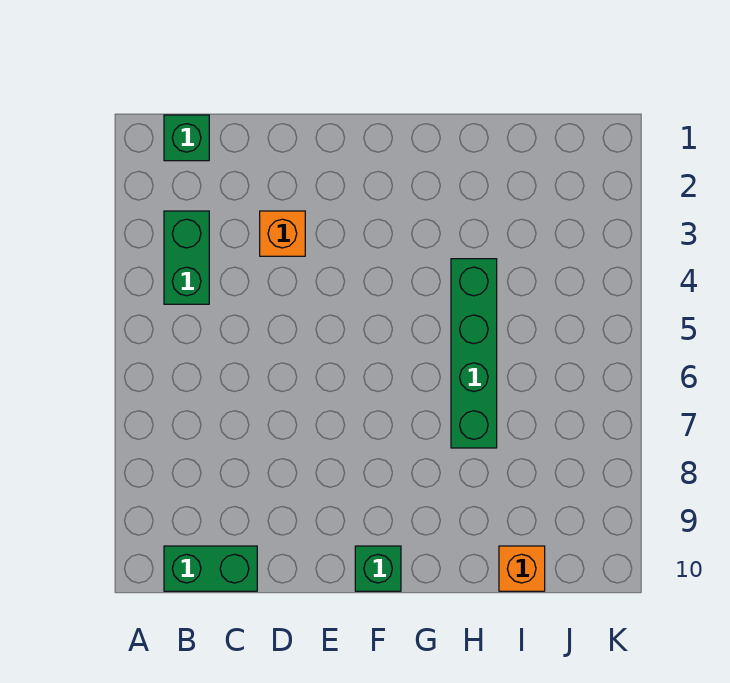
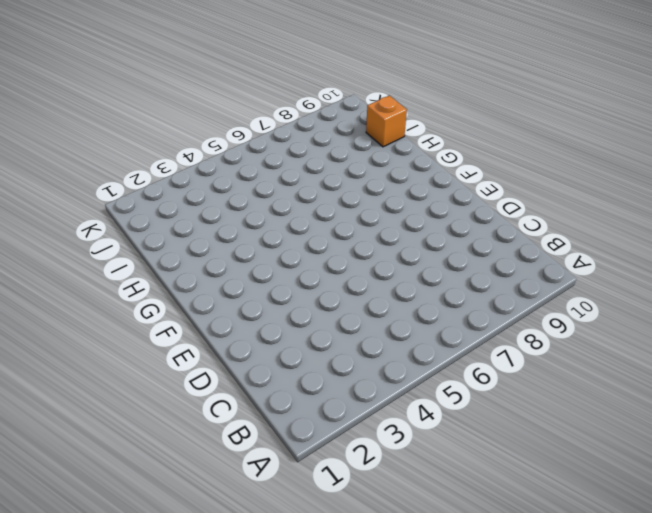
none -> green 1x1 brick [164,115,209,161]
none -> green 1x2 brick [164,211,209,304]

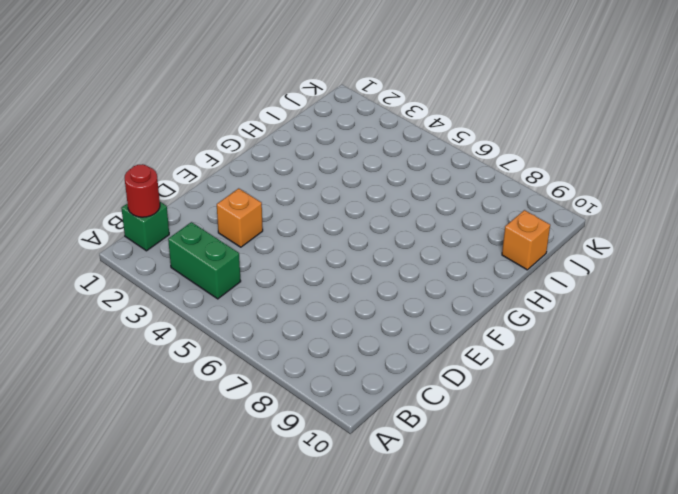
red 1x1 round brick [125,164,160,217] -> none
none -> green 1x2 brick [164,546,257,591]
none -> green 1x1 brick [355,546,401,591]

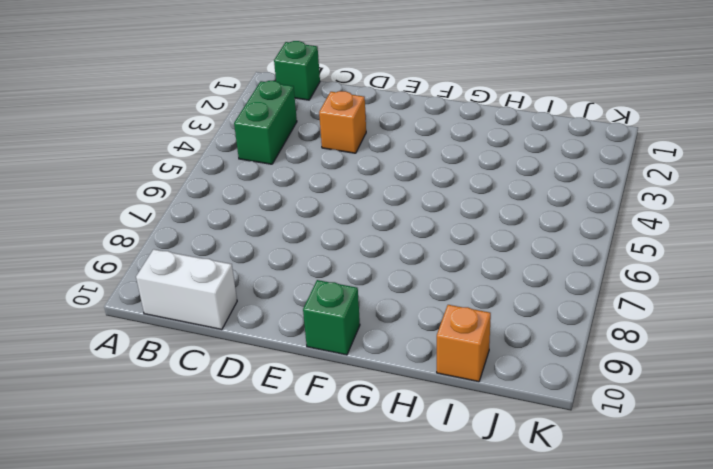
white 1x2 brick [136,249,237,330] -> green 1x2 brick [164,546,257,591]
none -> green 1x4 brick [451,259,497,448]

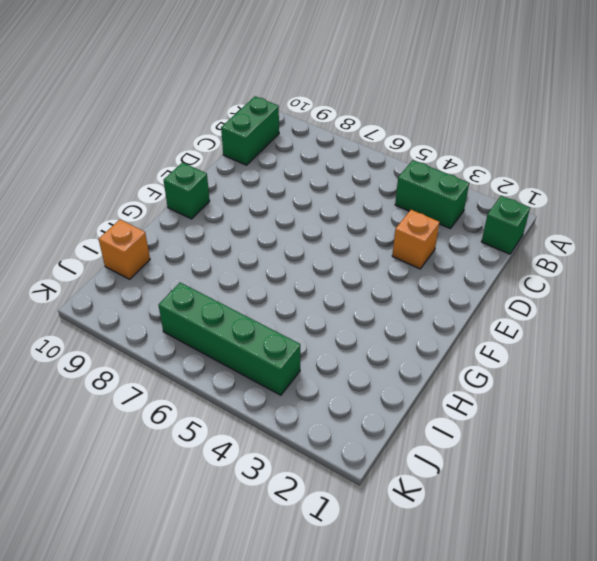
green 1x4 brick [158,283,300,395] -> green 1x4 brick moved to [451,259,497,448]

